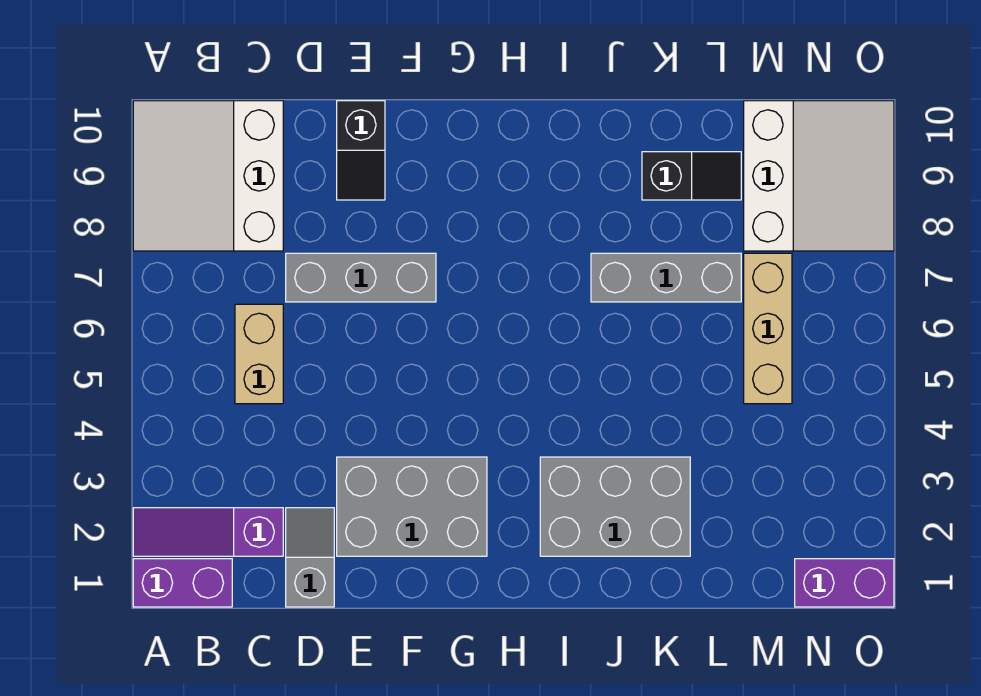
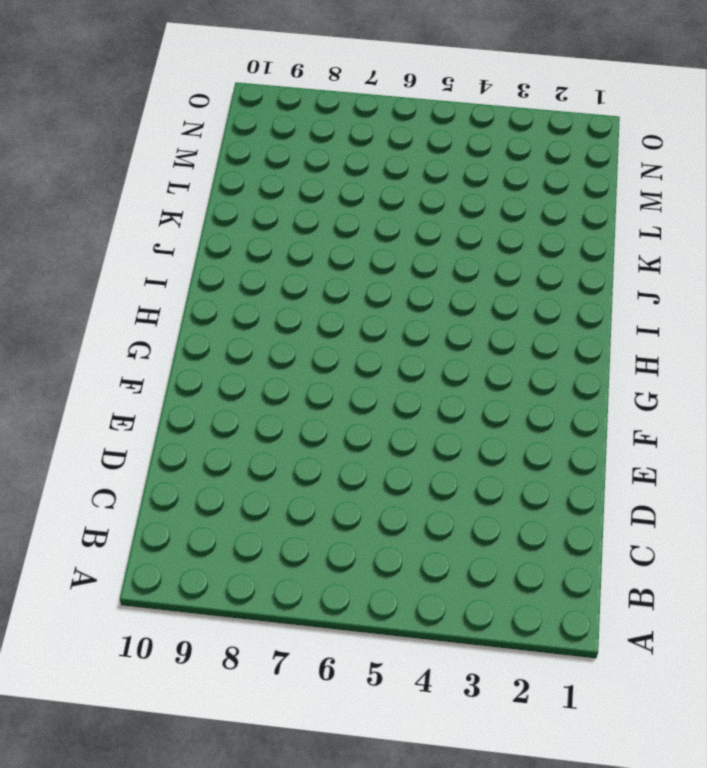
none -> purple 1x2 brick [133,559,232,607]
none -> purple 1x3 slope [133,508,283,556]
none -> white 3x3 slope [133,101,283,251]

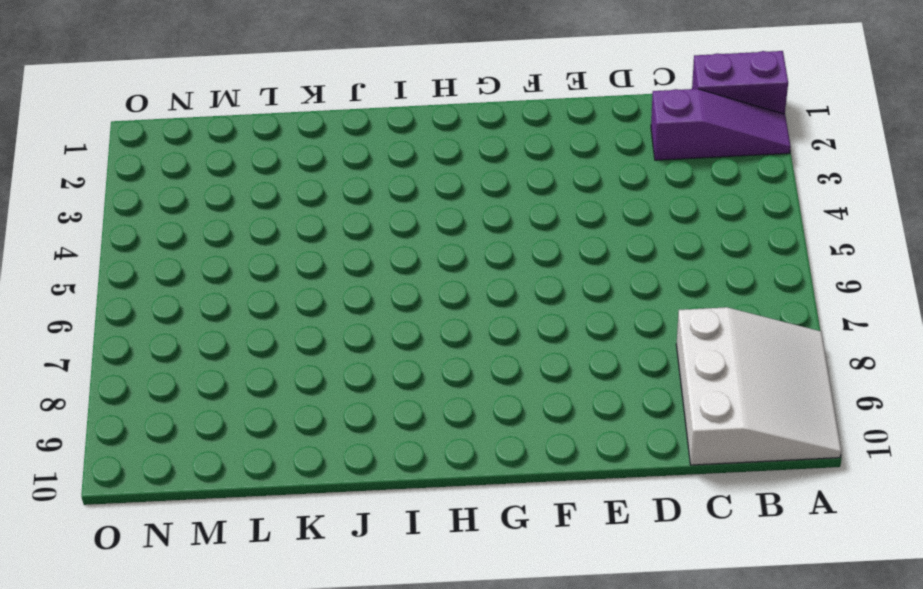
none -> tan 1x2 brick [235,304,283,404]
none -> grey 1x2 slope [286,508,334,607]
none -> grey 1x3 brick [286,253,436,302]

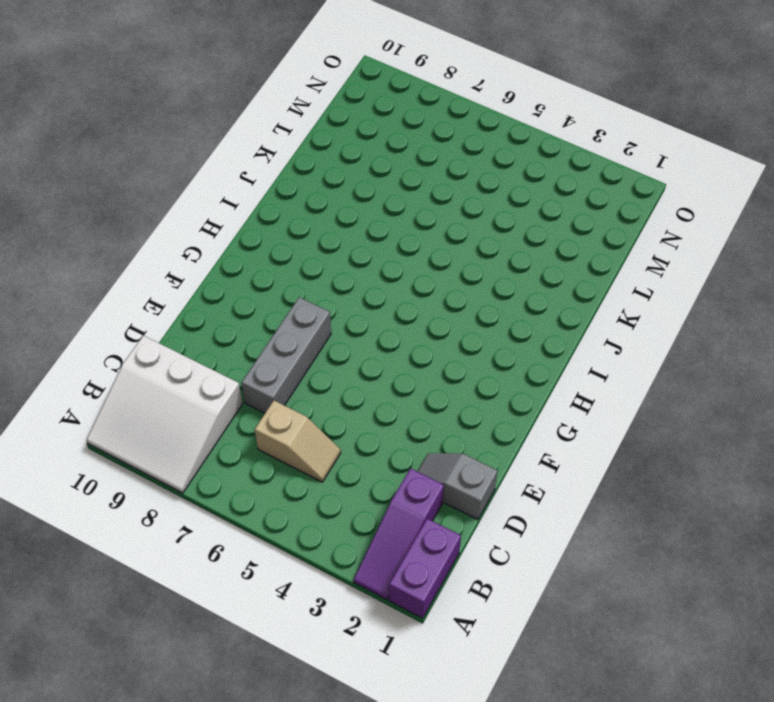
tan 1x2 slope [255,401,341,482] -> tan 1x2 brick [235,304,283,404]
none -> grey 2x3 brick [337,457,487,556]
none -> black 1x2 slope [337,101,385,200]
none -> grey 2x3 brick [540,457,690,556]

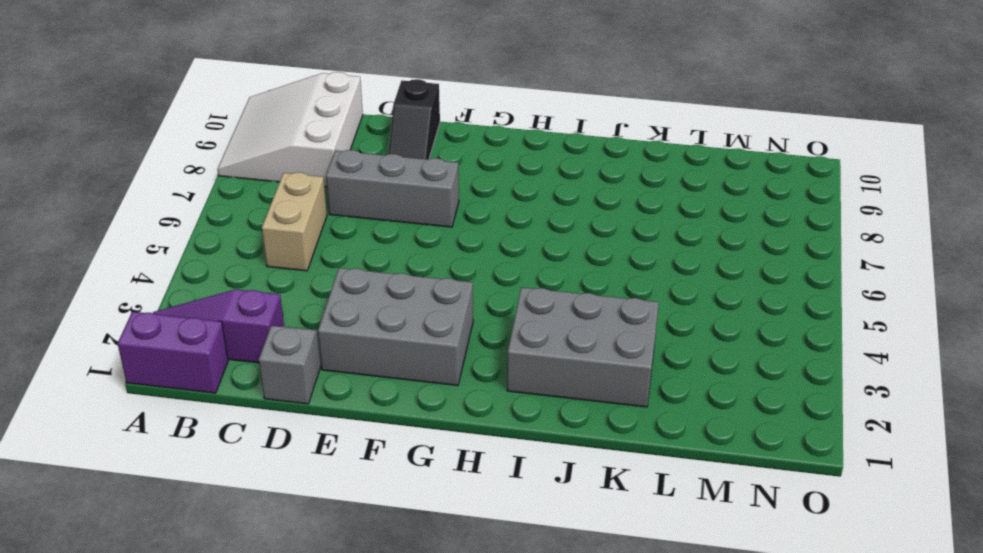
none -> grey 1x3 brick [591,253,741,302]
none -> black 1x2 slope [642,152,741,200]
none -> tan 1x3 brick [744,253,792,404]

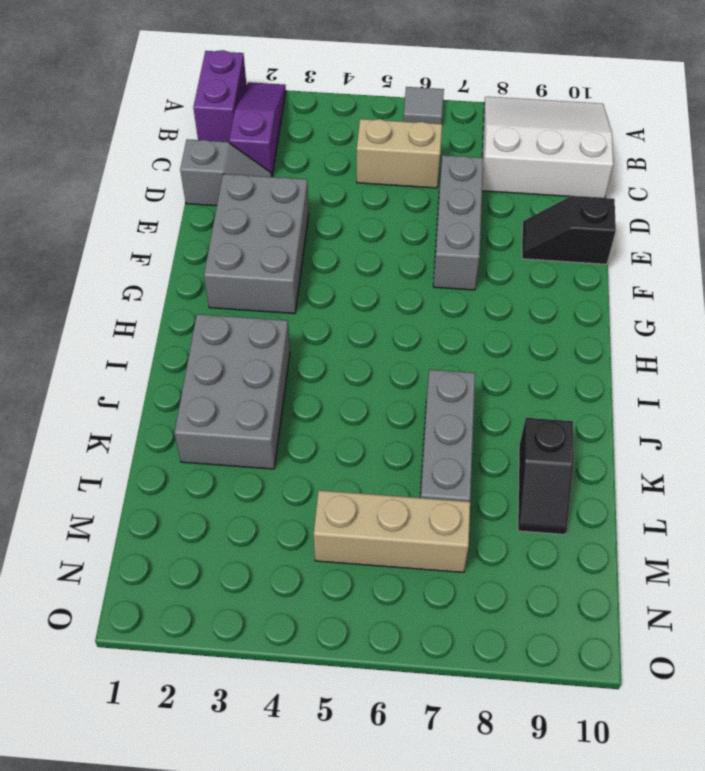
grey 1x1 tile [403,87,444,124] -> none
none -> white 3x3 slope [744,101,894,251]
none -> purple 1x2 brick [795,559,894,607]

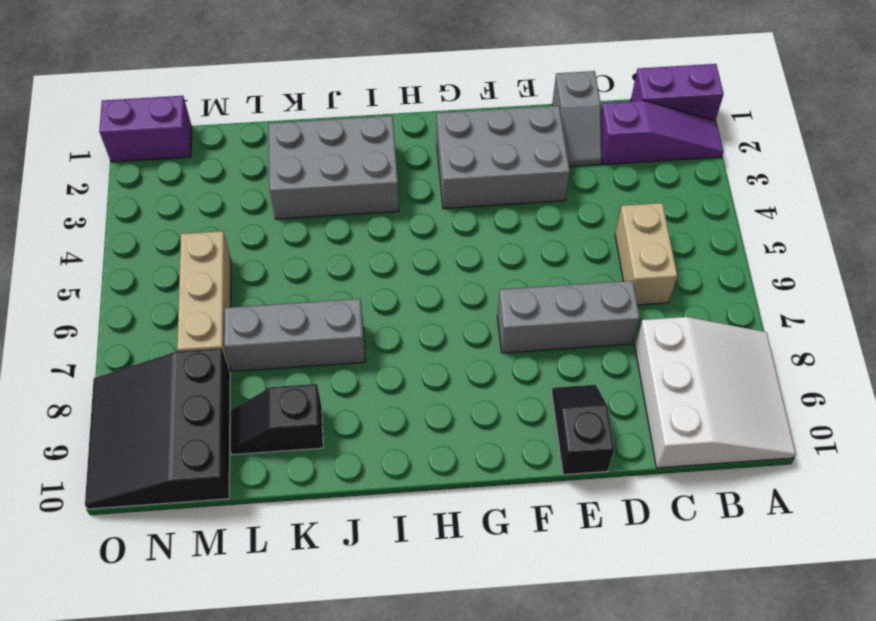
black 3x3 slope [85,348,230,509] -> white 3x3 slope [744,101,894,251]

